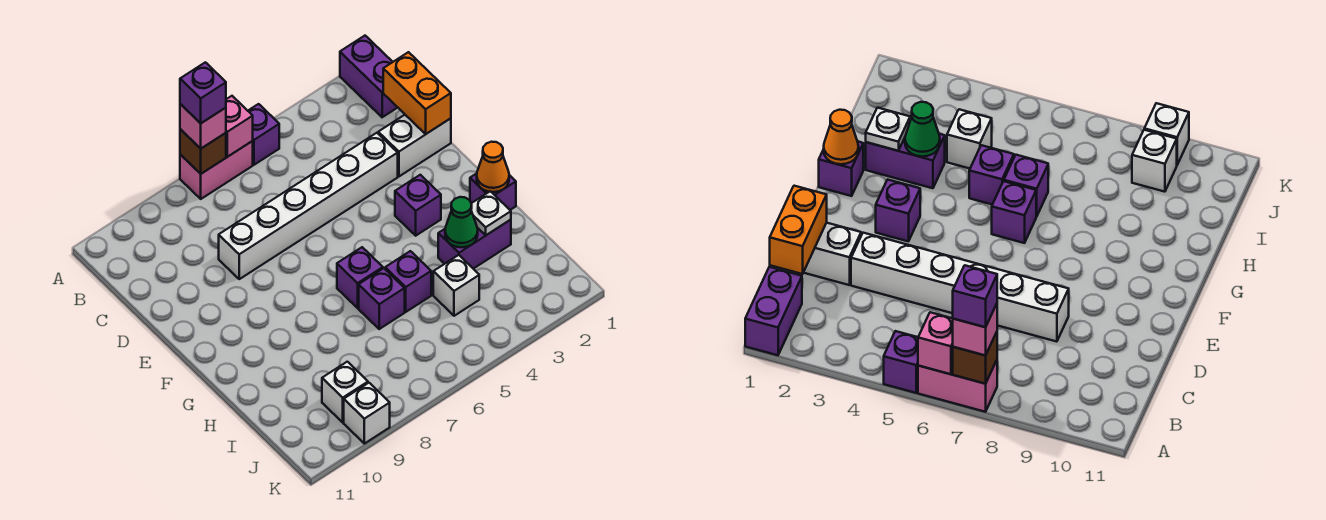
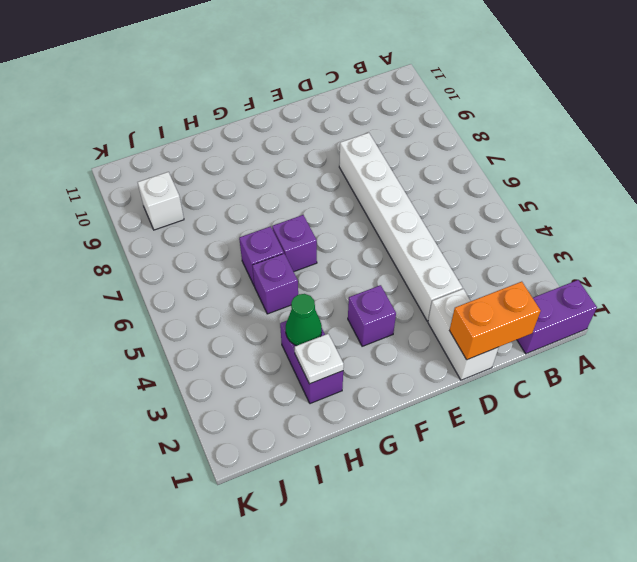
none -> purple 1x1 brick [248,104,279,165]
none -> pink 1x2 brick [180,141,253,199]
none -> purple 1x1 brick [470,173,516,210]

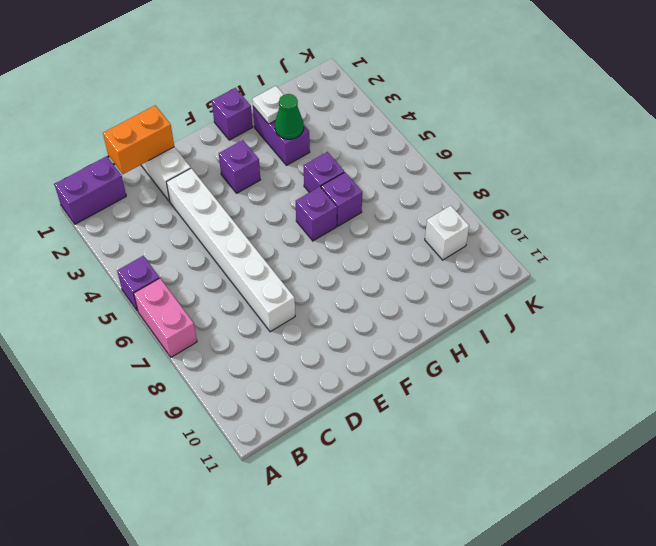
none -> white 1x1 brick [433,255,479,316]
none -> white 1x1 brick [344,383,390,444]
none -> pink 1x1 brick [226,96,253,157]

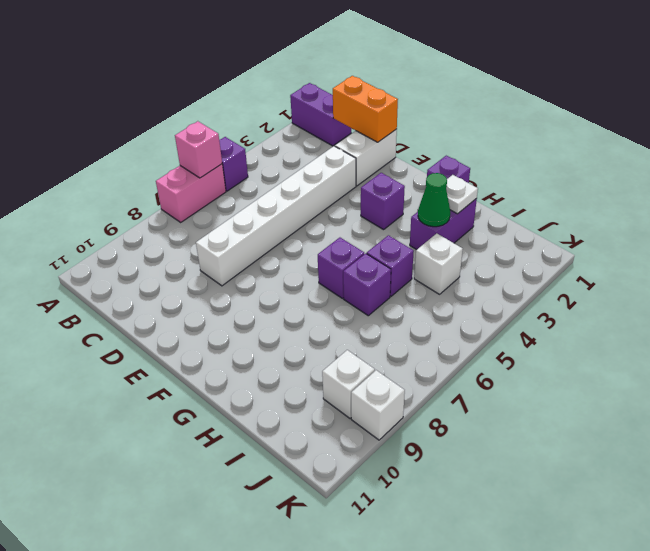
none -> brown 1x1 brick [180,129,226,174]
none -> orange 1x1 cone [477,142,509,192]
none -> pink 1x1 brick [180,104,226,149]

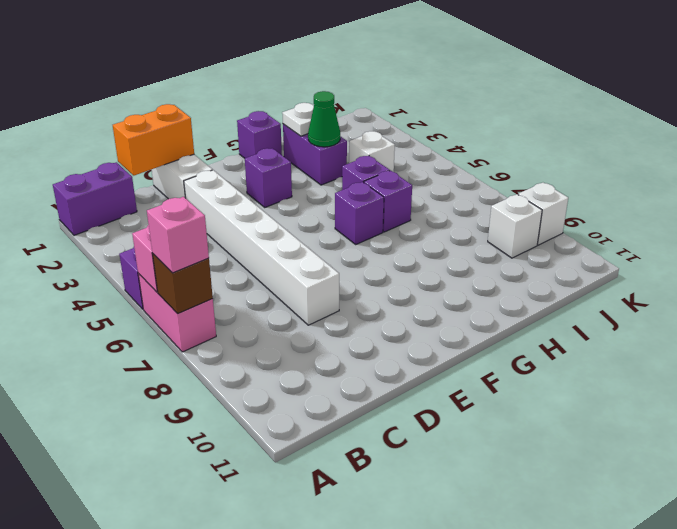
none -> orange 1x1 cone [477,142,509,192]
none -> purple 1x1 brick [180,62,226,123]

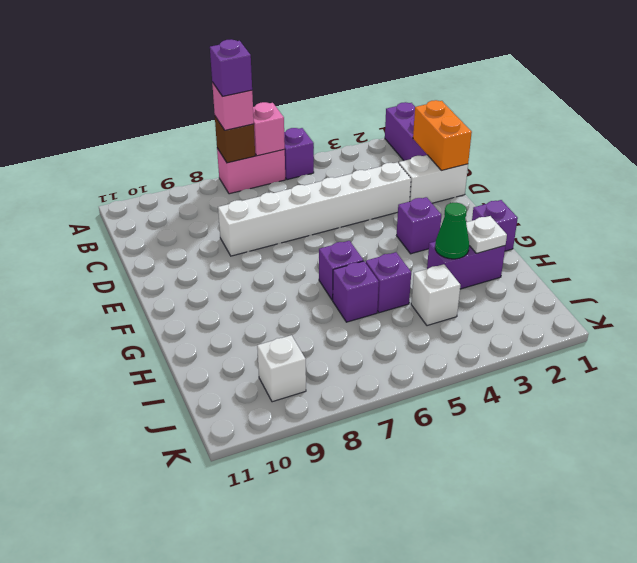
none -> white 1x1 brick [344,383,390,444]
none -> orange 1x1 cone [477,142,509,192]

